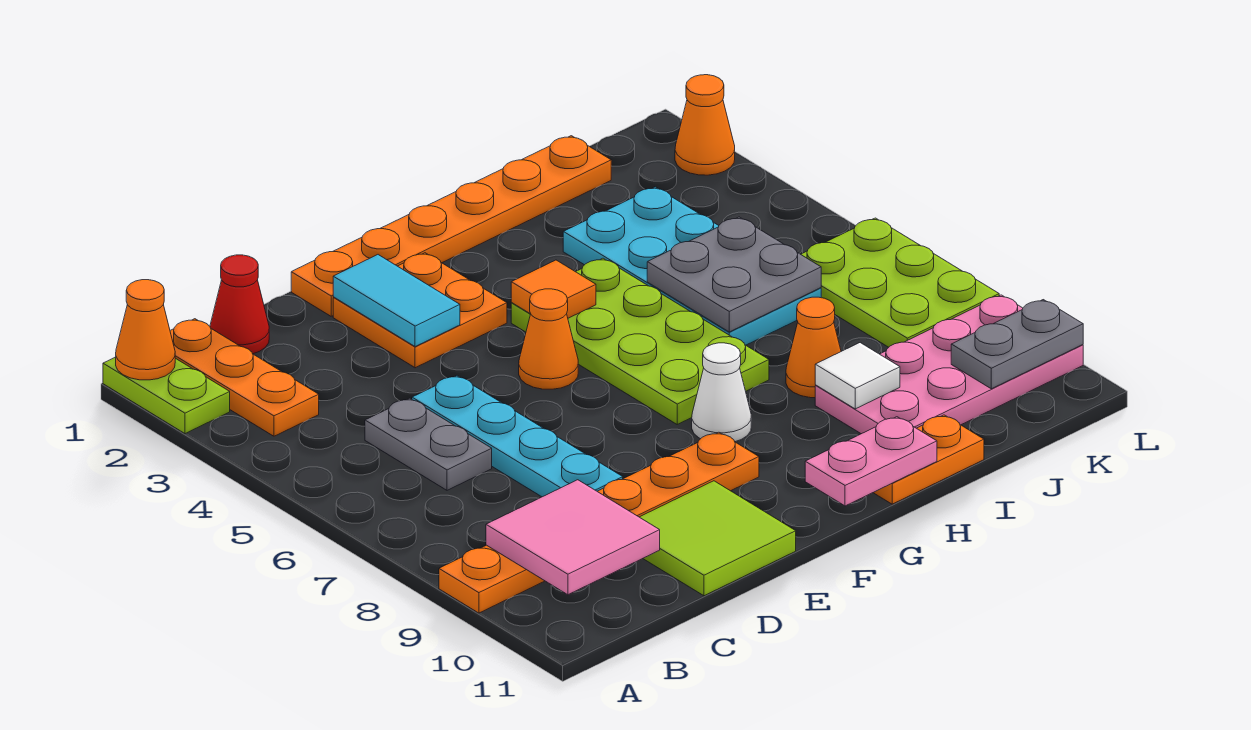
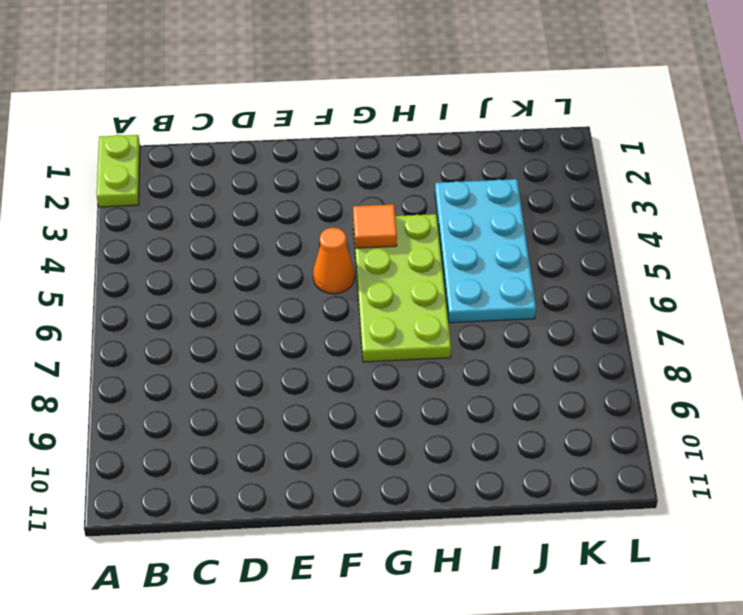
none -> orange 1x6 plate [439,432,759,613]
none -> orange 1x3 plate [170,319,319,436]
none -> red 1x1 cone [210,255,269,354]

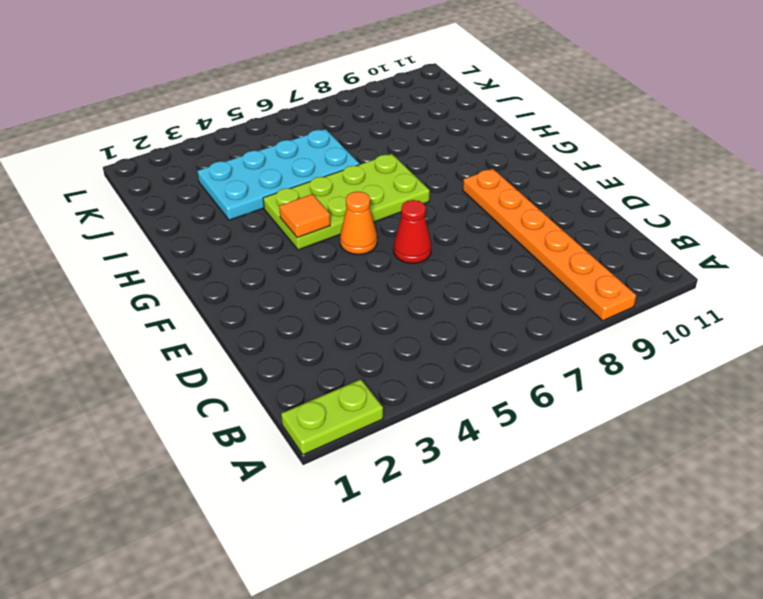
red 1x1 cone [394,200,431,263] -> red 1x1 cone moved to [210,255,269,354]
none -> orange 1x3 plate [170,319,319,436]
none -> grey 1x2 plate [365,398,492,490]
none -> cyan 1x4 plate [412,376,623,497]

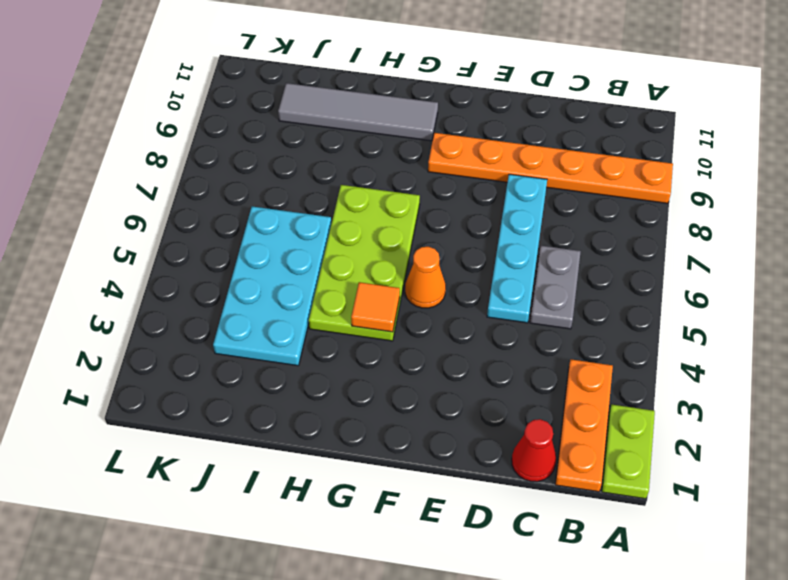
grey 1x4 tile [278,83,438,141] -> pink 2x4 plate [815,295,1083,434]
none -> lime 2x2 tile [640,481,796,596]
none -> orange 1x6 plate [291,136,611,316]
none -> orange 2x2 plate [333,253,507,368]

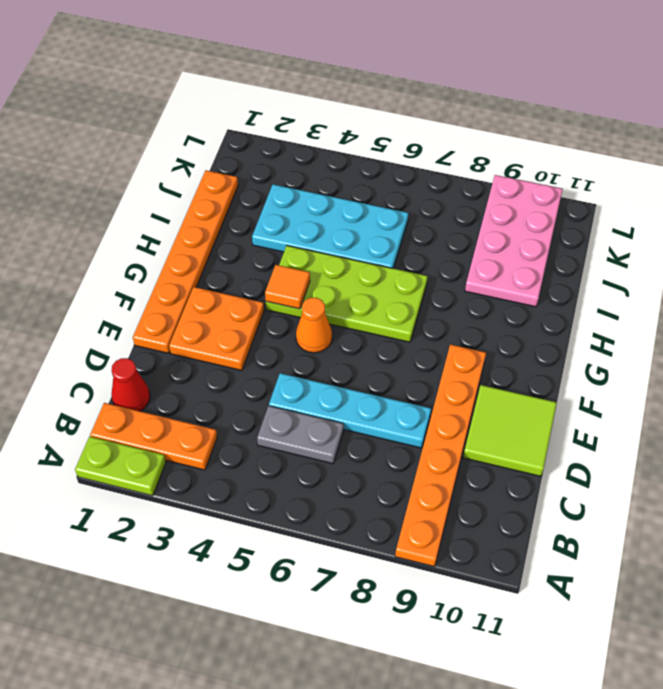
none -> white 1x1 cone [692,343,751,442]
none -> orange 1x2 plate [873,415,984,504]
none -> orange 1x1 cone [786,297,841,398]

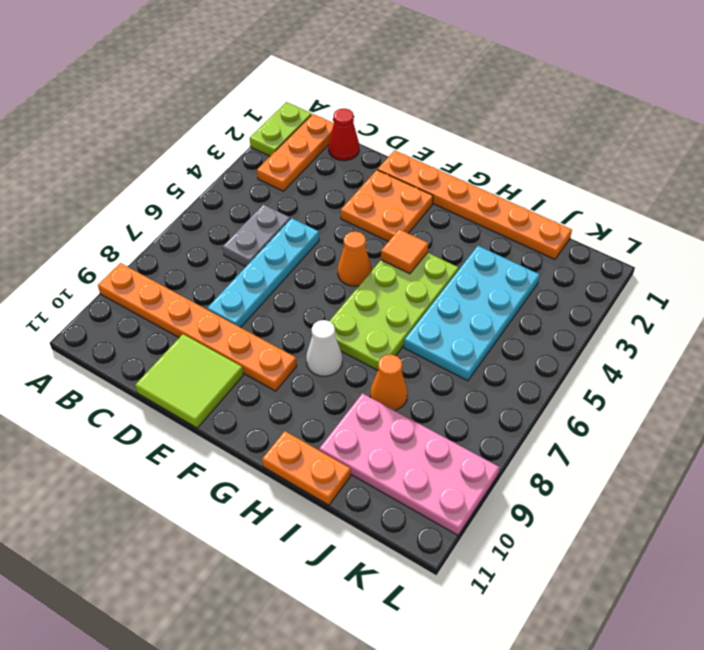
none -> lime 2x3 plate [801,218,999,347]
none -> orange 1x1 cone [675,75,735,175]
none -> orange 1x1 cone [116,280,175,380]

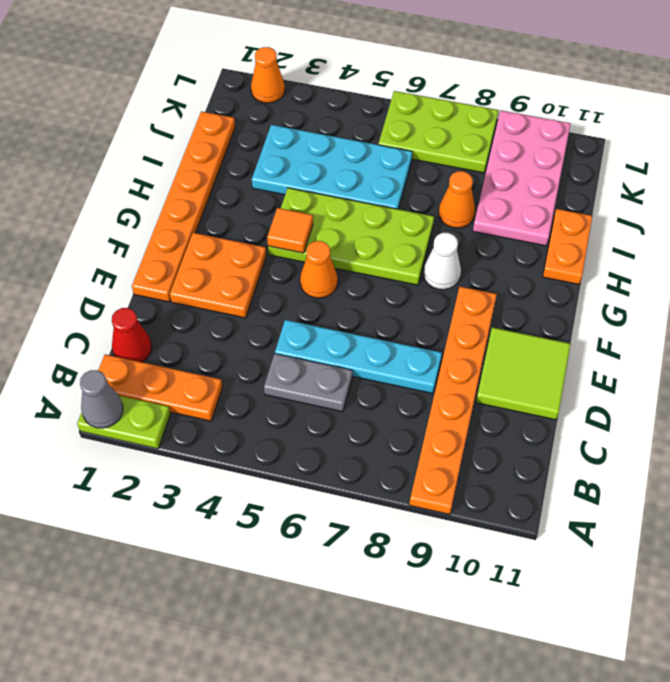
grey 1x1 cone [80,370,123,428] -> orange 1x1 cone [116,280,175,380]
none -> pink 2x2 tile [486,480,660,595]
none -> cyan 1x2 tile [333,255,460,347]
none -> pink 1x2 plate [805,417,937,506]

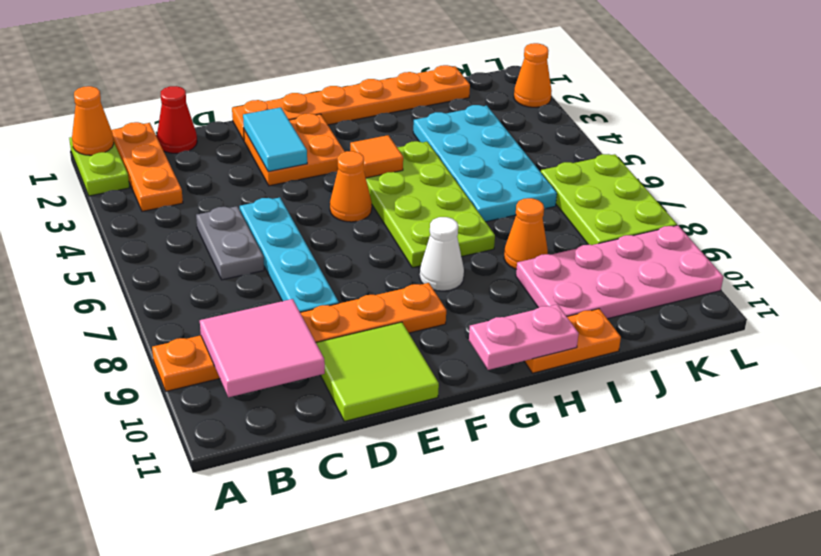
none -> grey 2x2 plate [647,217,821,332]
none -> white 1x1 tile [815,343,900,409]
none -> grey 1x2 plate [951,300,1083,389]

